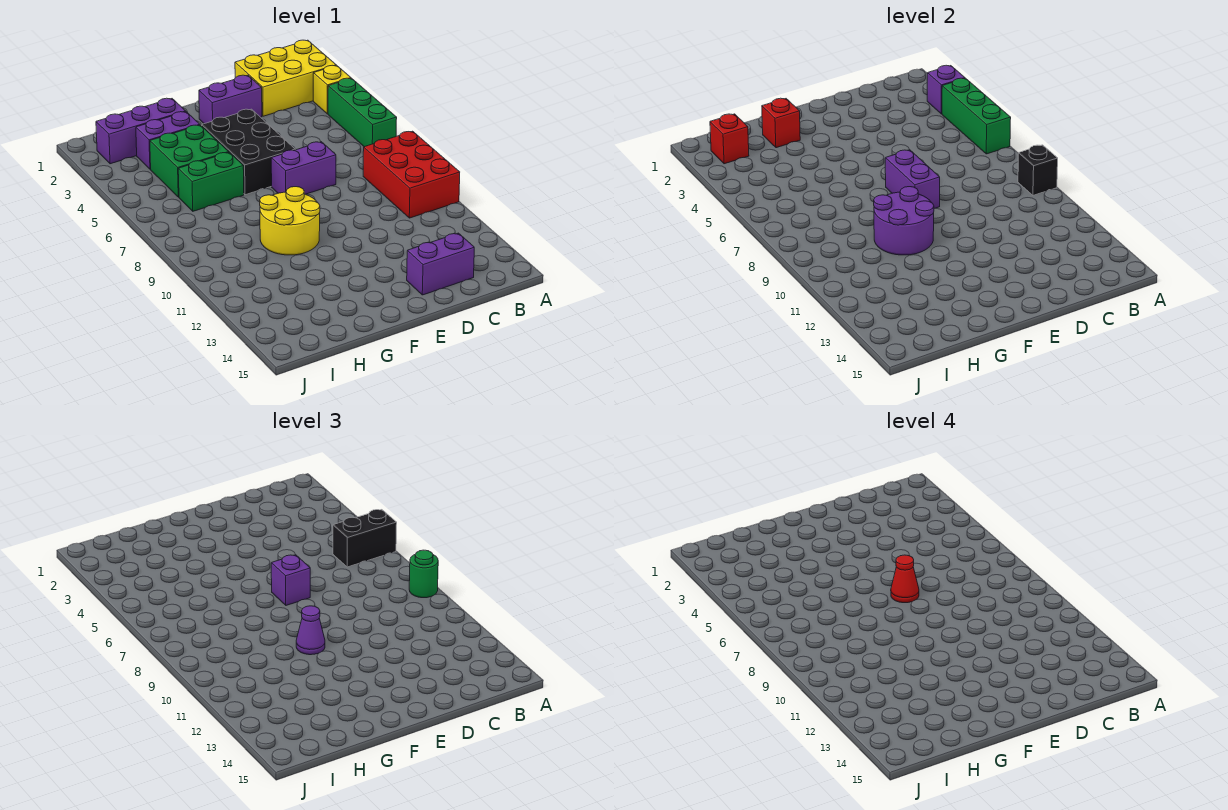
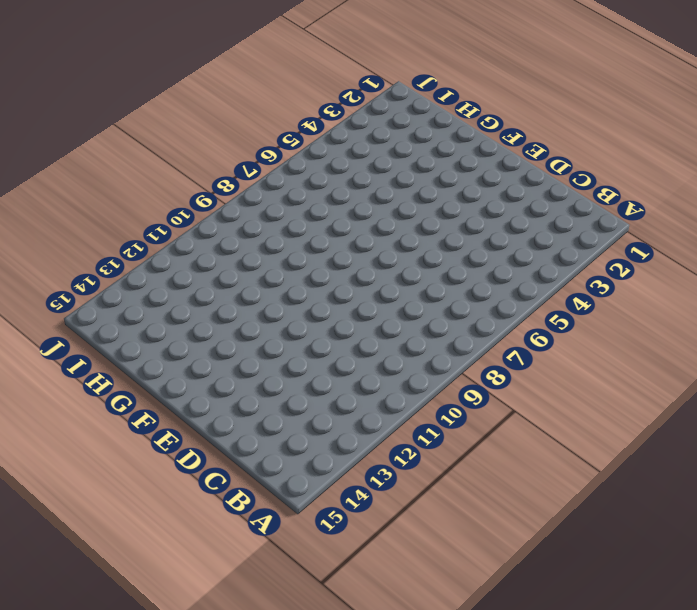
none -> yellow 2x3 brick [235,40,336,116]
none -> yellow 1x1 brick [313,65,351,114]
none -> green 1x3 brick [328,78,397,147]

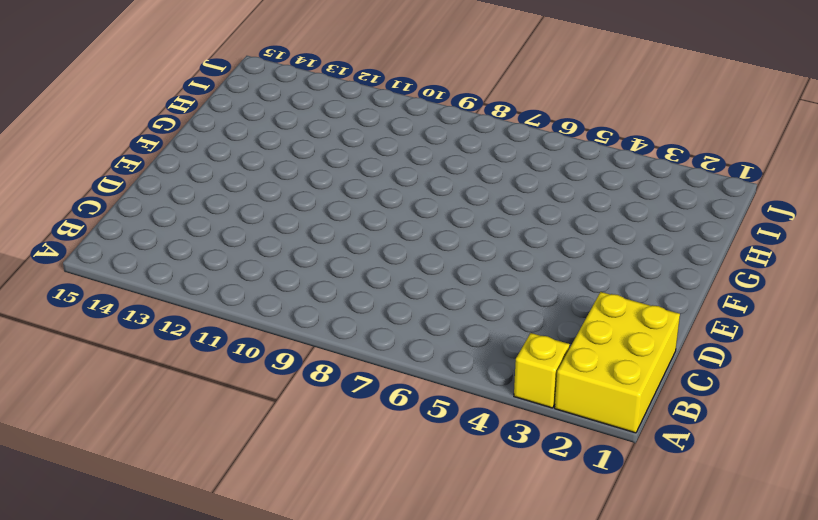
none -> green 1x3 brick [328,78,397,147]
none -> red 2x3 brick [363,131,460,218]
none -> purple 1x2 brick [407,233,474,295]

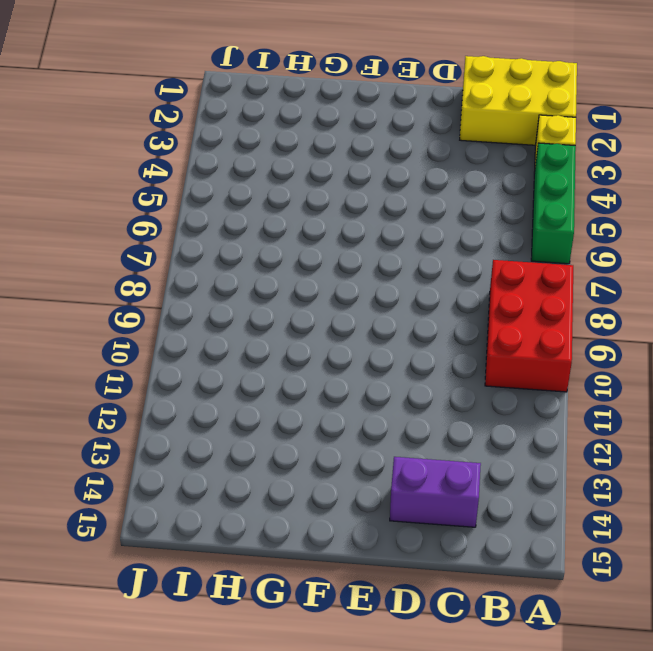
none -> purple 1x2 brick [199,75,262,124]
none -> purple 1x2 brick [271,142,336,194]
none -> black 2x3 brick [202,109,295,195]

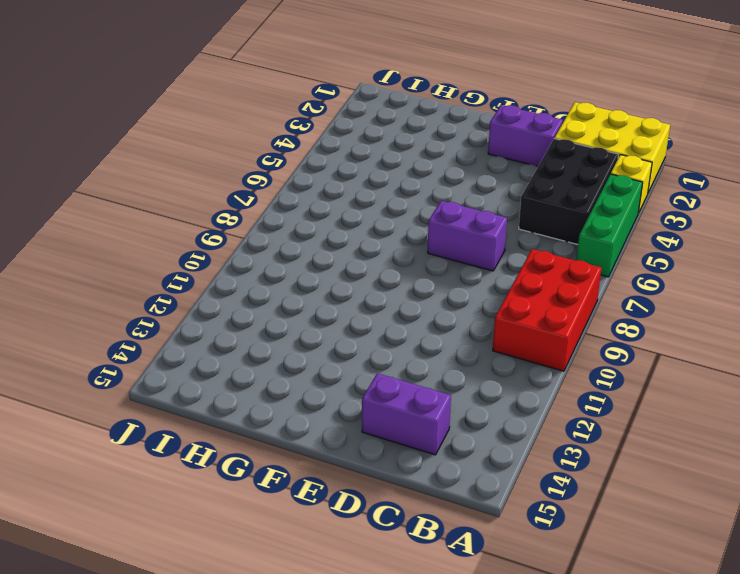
black 2x3 brick [519,138,618,244] -> black 2x3 brick moved to [202,109,295,195]
none -> yellow 2x2 round brick [260,187,320,255]
none -> purple 1x3 brick [96,98,186,164]
none -> purple 1x2 brick [136,112,200,169]

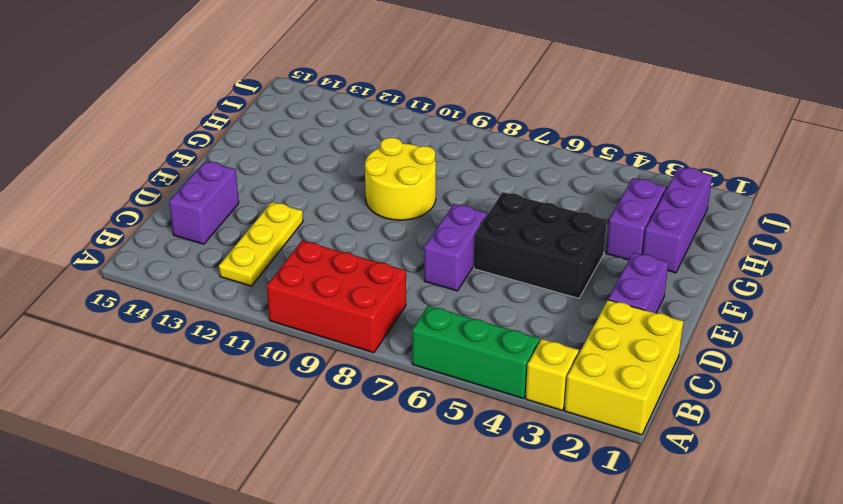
yellow 1x3 plate [219,202,303,286] -> none
none -> green 2x2 brick [150,125,229,197]
none -> green 1x2 brick [178,152,244,211]
none -> purple 1x1 brick [927,65,965,114]

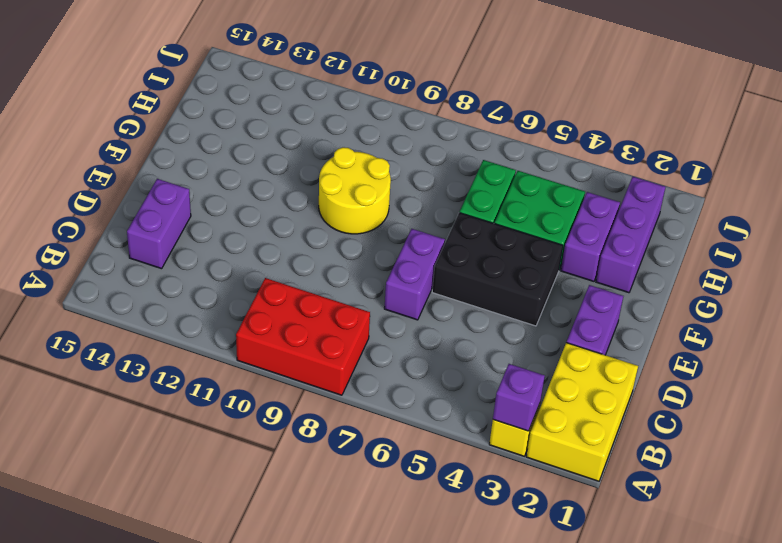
none -> green 1x3 brick [328,78,397,147]
none -> green 1x3 brick [942,78,1011,154]
none -> black 1x1 brick [1018,145,1058,195]

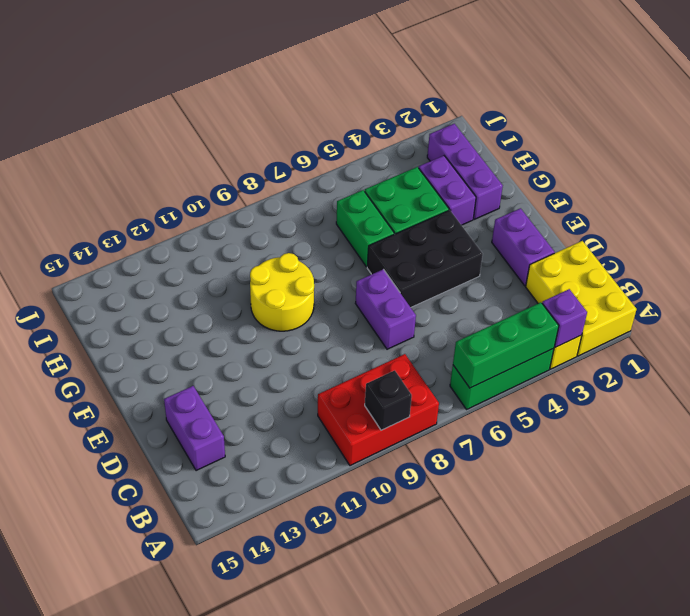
none -> purple 1x2 brick [885,150,940,209]
none -> purple 2x2 round brick [874,187,934,255]
none -> red 1x1 brick [762,98,800,148]

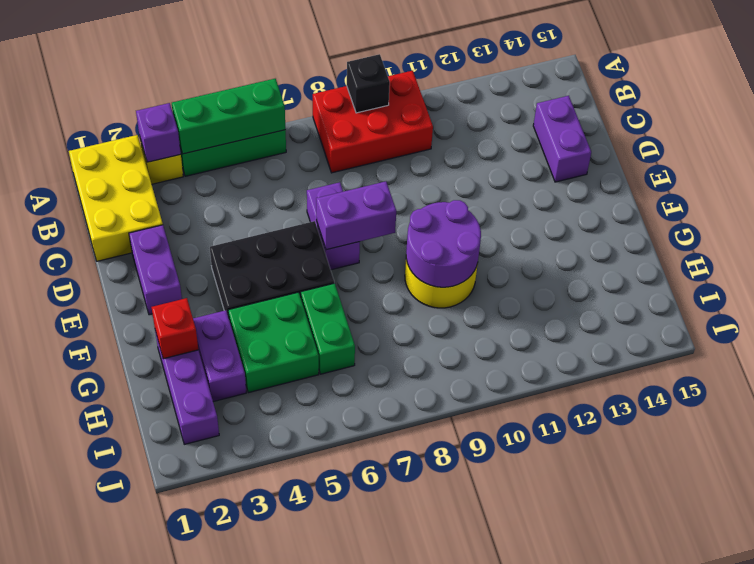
none -> red 1x1 brick [710,114,749,164]
none -> black 1x2 brick [333,510,397,567]
none -> green 1x1 round brick [409,550,438,598]

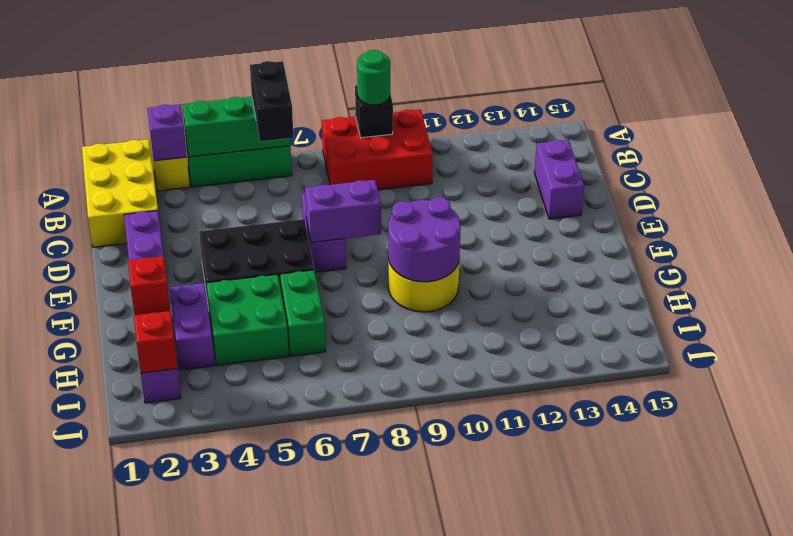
none -> purple 1x1 brick [271,555,310,605]
none -> purple 1x1 cone [296,606,325,655]
none -> red 1x1 cone [891,555,919,603]

